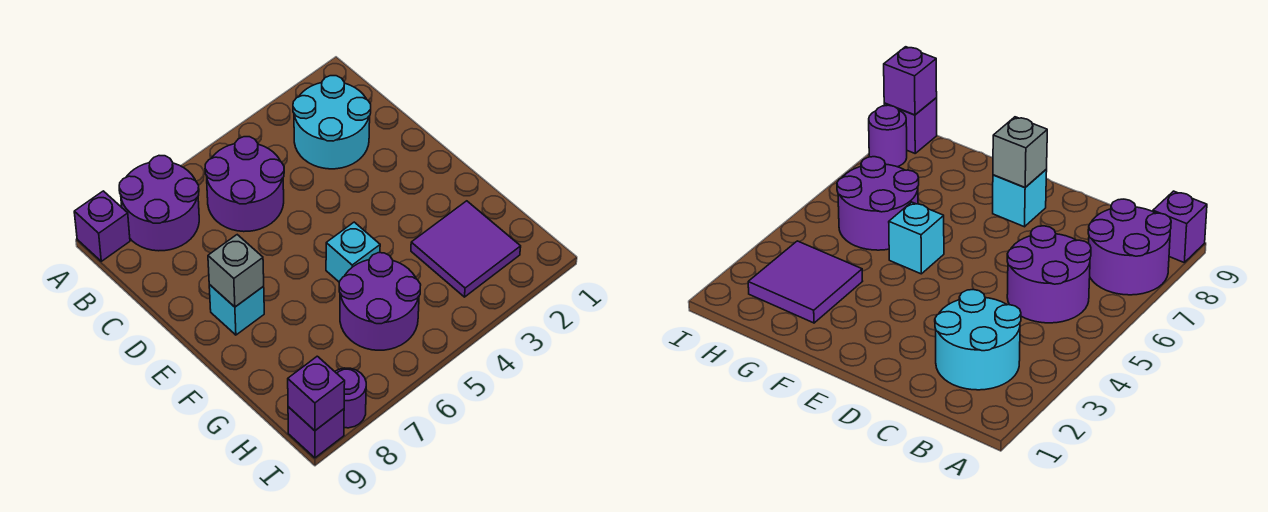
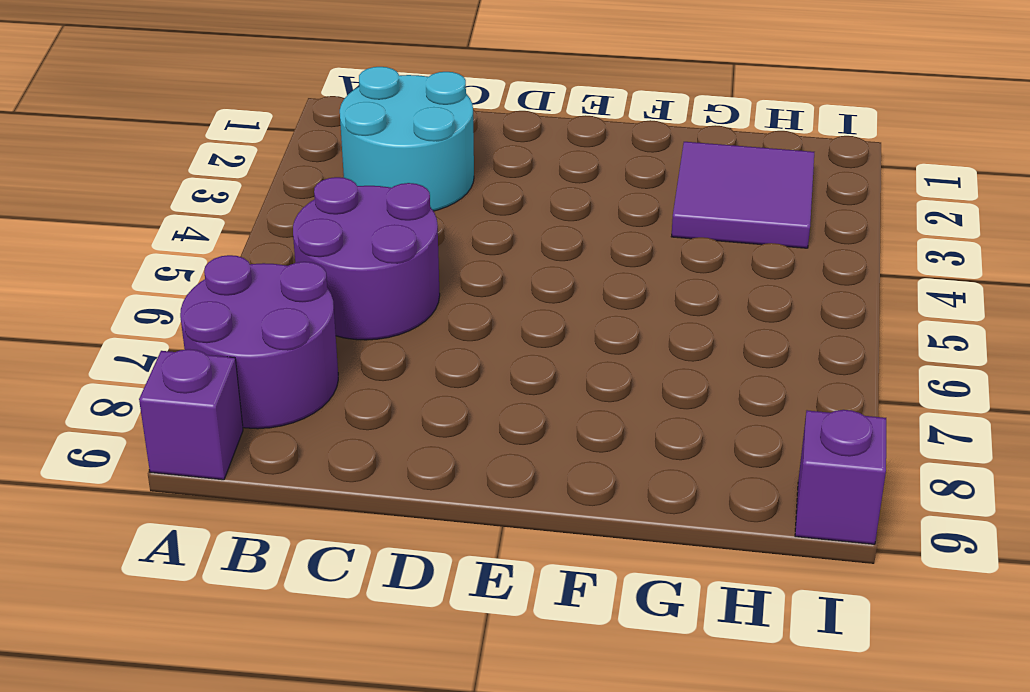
none -> cyan 1x1 brick [209,285,264,335]
none -> cyan 1x1 brick [326,222,380,282]
none -> purple 2x2 round brick [339,253,421,350]

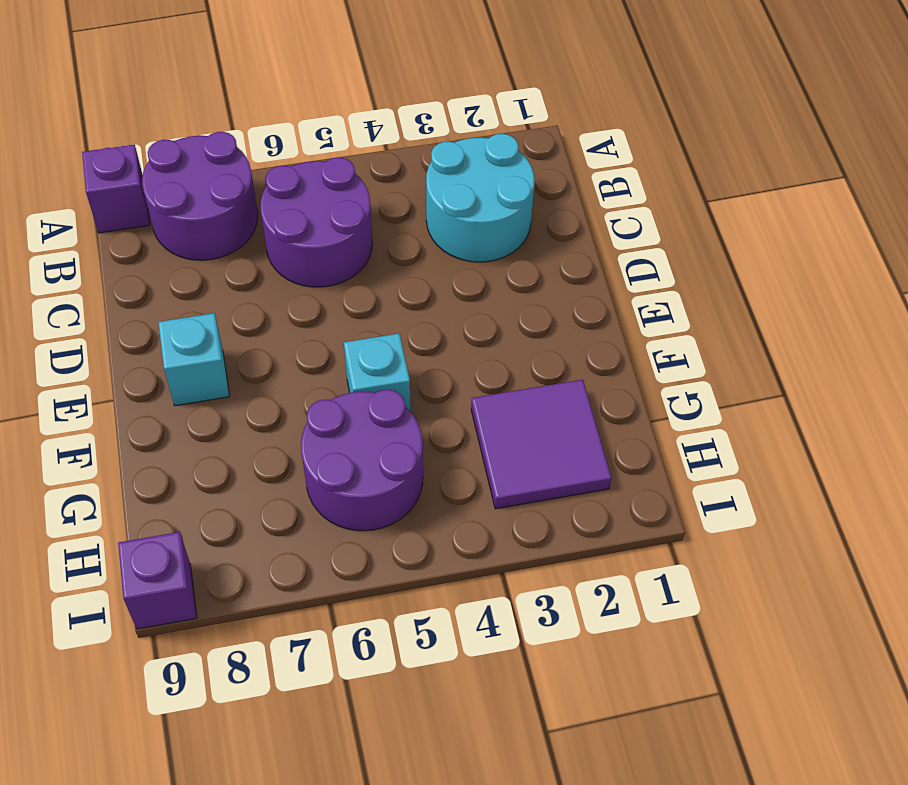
none -> purple 1x1 round brick [335,368,366,428]
none -> grey 1x1 brick [208,235,264,307]
none -> purple 1x1 brick [288,356,345,431]

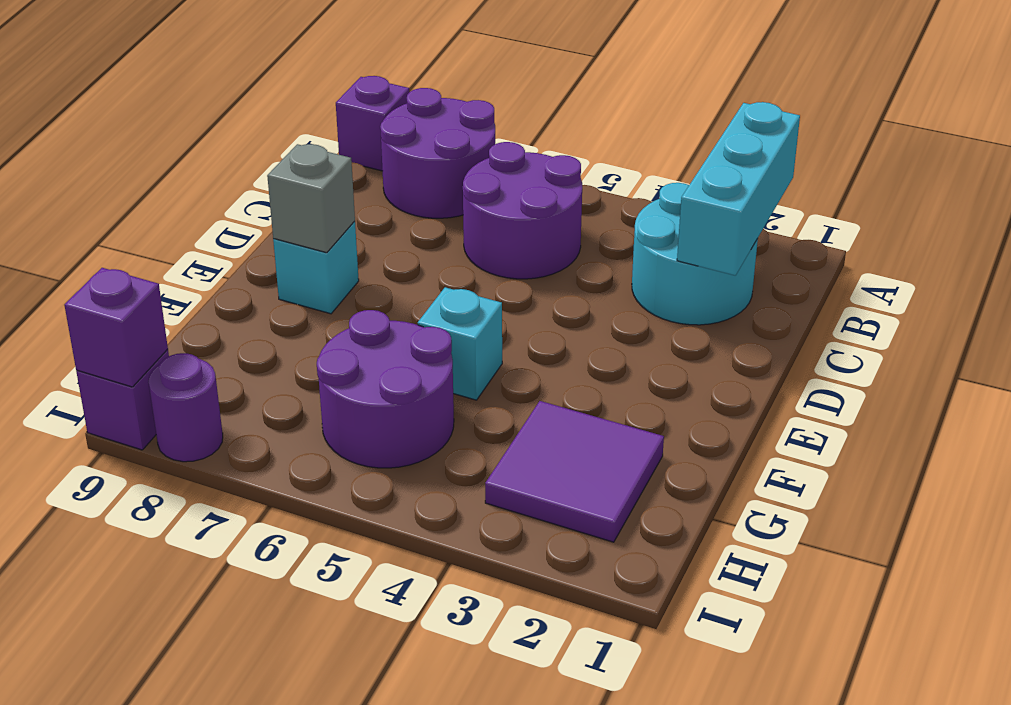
cyan 1x3 brick [677,102,800,276] -> none

